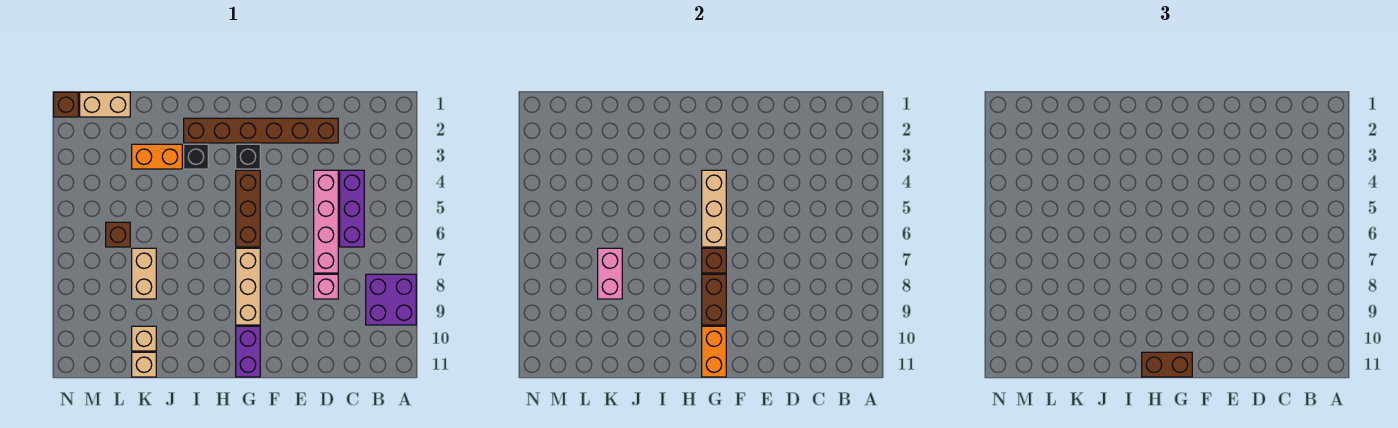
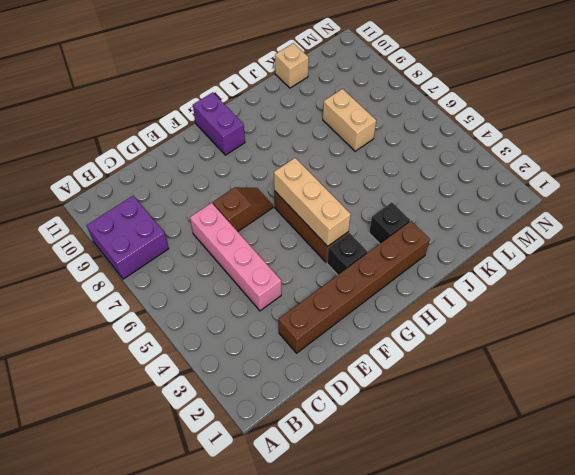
brown 1x2 slope [213,187,273,232] -> none
none -> purple 1x3 brick [340,170,364,247]
none -> pink 1x1 brick [314,274,338,299]
none -> tan 1x3 brick [236,248,260,325]

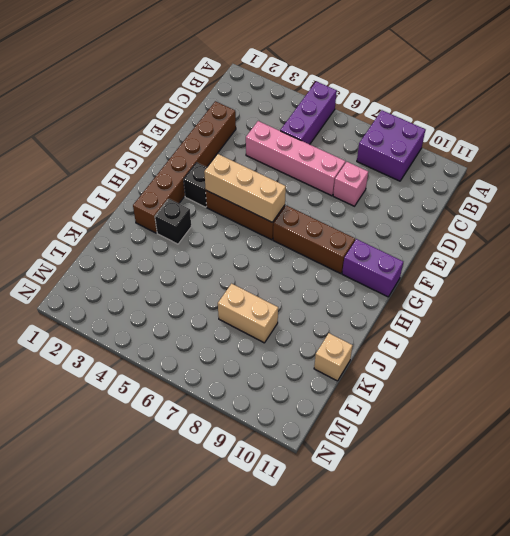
purple 1x3 brick [280,81,337,144] -> purple 1x3 brick turned to [340,170,364,247]
brown 1x3 brick [273,205,355,274] -> tan 1x3 brick [236,248,260,325]
none -> orange 1x2 brick [132,144,182,169]
none -> tan 1x1 brick [132,326,156,351]
none -> tan 1x2 brick [80,92,130,117]

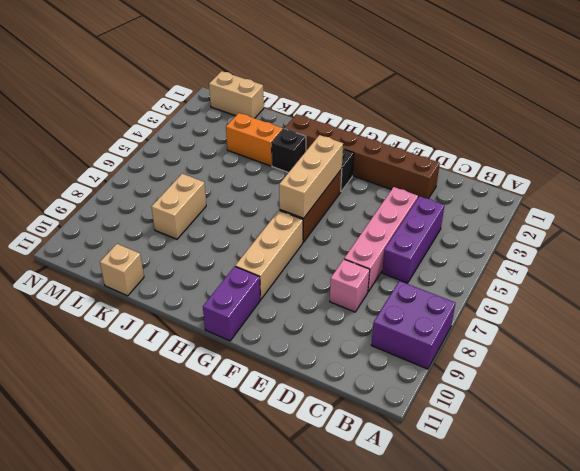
none -> tan 1x1 brick [132,326,156,351]
none -> brown 1x1 brick [106,222,130,247]
none -> brown 1x1 brick [54,92,78,117]

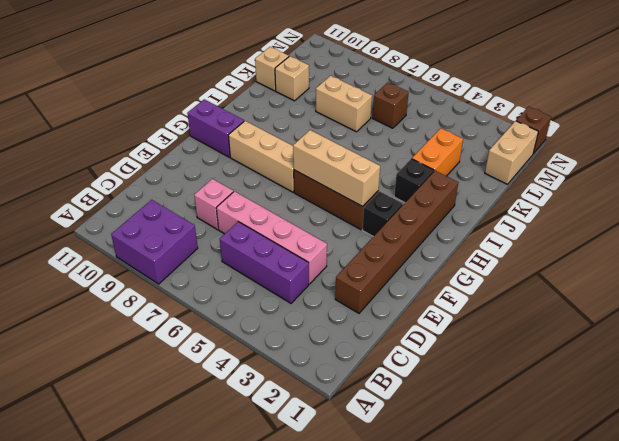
none -> brown 1x1 brick [702,248,726,273]
none -> brown 1x2 brick [702,274,726,325]
none -> orange 1x2 brick [702,326,726,377]

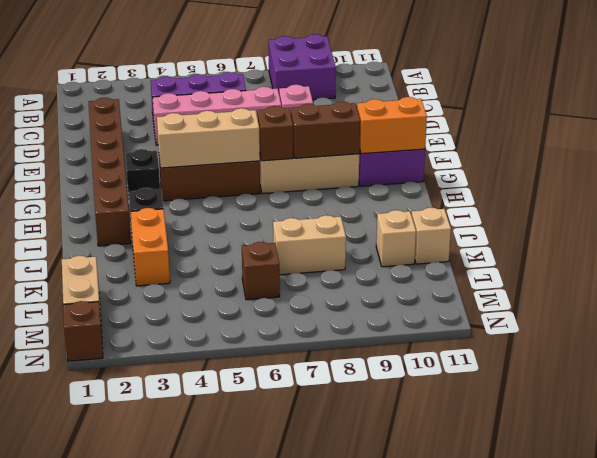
none -> pink 1x2 brick [598,248,622,299]
none -> brown 1x2 brick [1142,352,1192,377]

